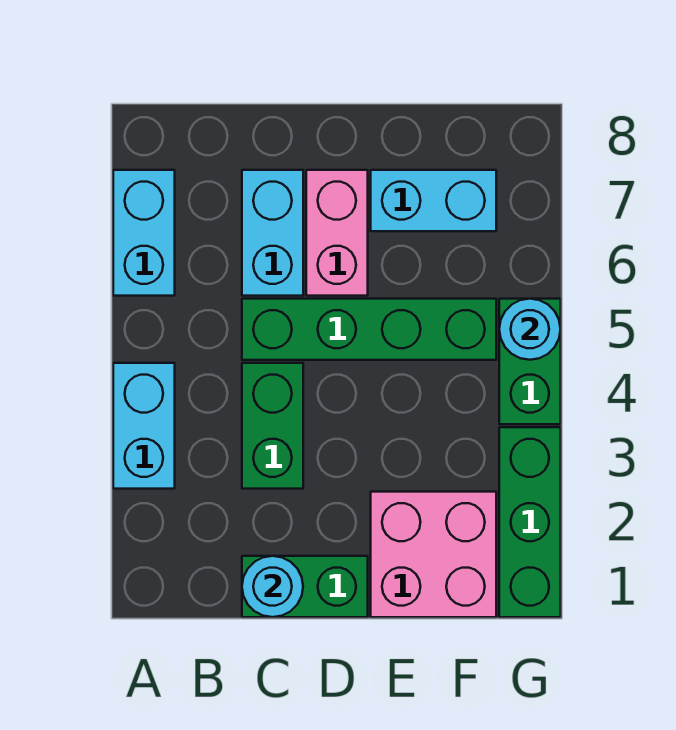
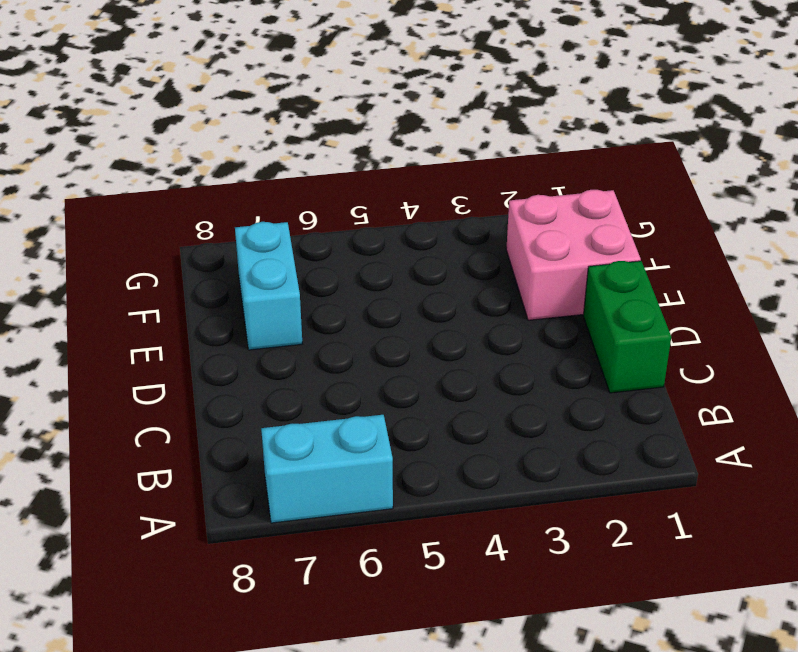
none -> cyan 1x2 brick [113,363,175,489]
none -> green 1x2 brick [242,363,303,489]
none -> green 1x4 brick [242,299,496,360]

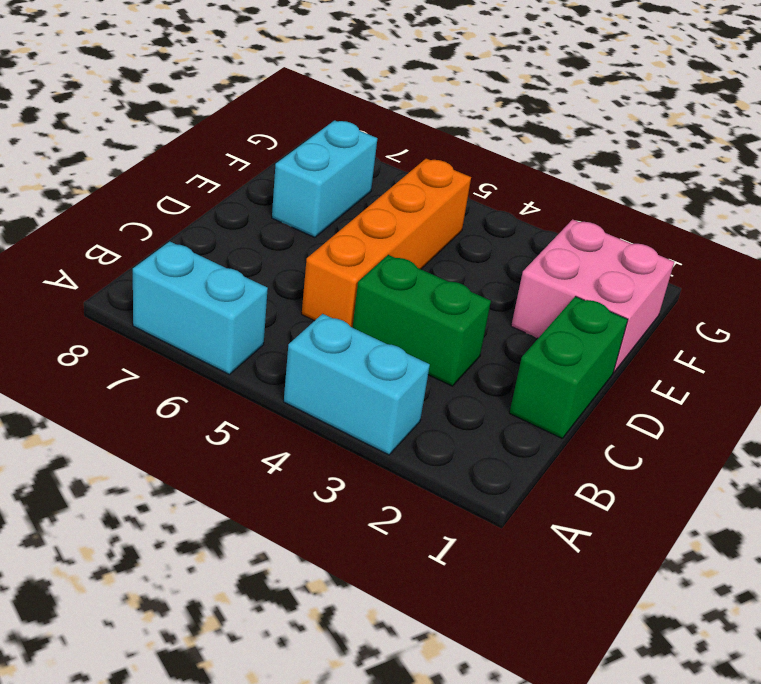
orange 1x4 brick [302,158,471,328] -> green 1x4 brick [242,299,496,360]
none -> cyan 1x2 brick [242,170,303,296]
none -> pink 1x2 brick [306,170,368,296]
none -> green 1x3 brick [499,427,561,617]

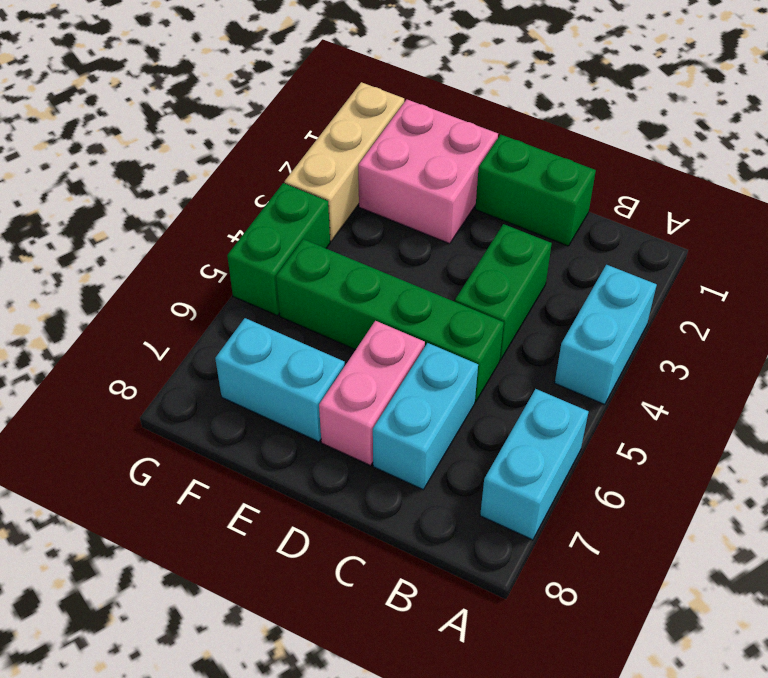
tan 1x3 brick [284,82,404,241] -> green 1x3 brick [499,427,561,617]
none -> cyan 1x1 round brick [242,556,303,617]
none -> cyan 1x1 round brick [499,299,561,360]

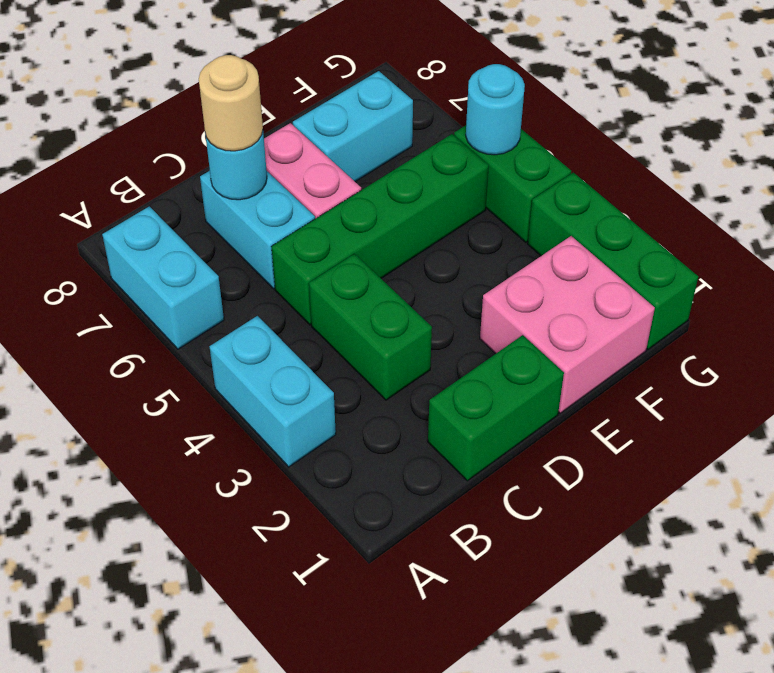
cyan 1x1 round brick [205,131,267,200] -> cyan 1x1 round brick moved to [242,556,303,617]
tan 1x1 round brick [199,55,263,151] -> none

